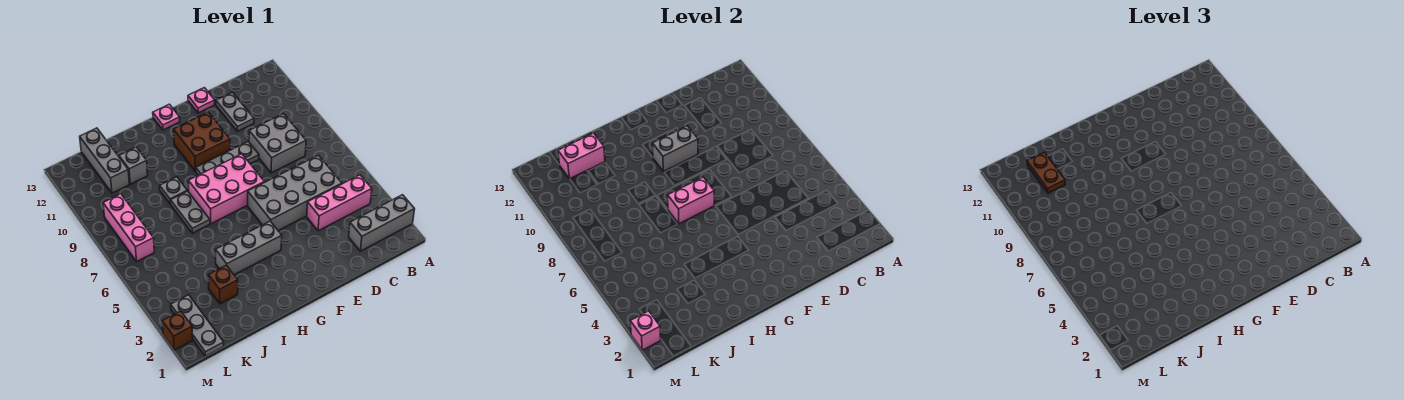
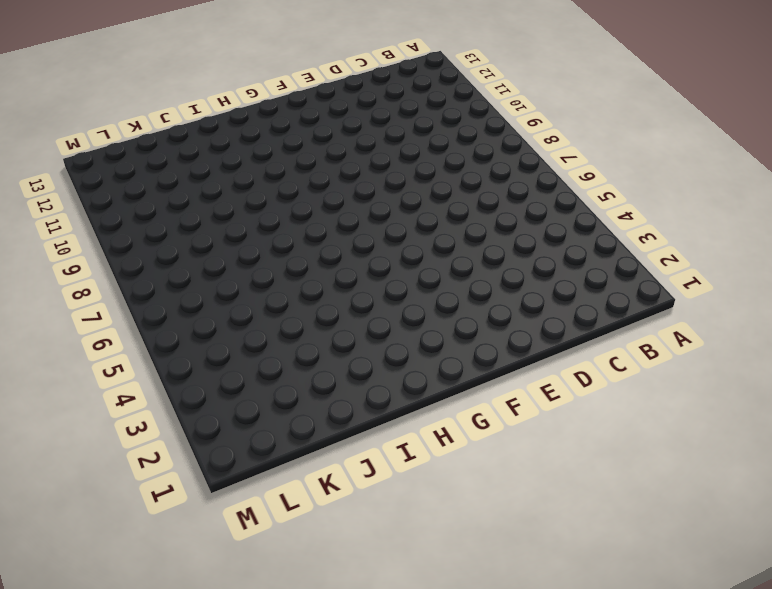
none -> grey 1x3 brick [349,195,415,251]
none -> pink 1x3 brick [307,175,372,231]
none -> grey 2x4 brick [248,155,342,231]

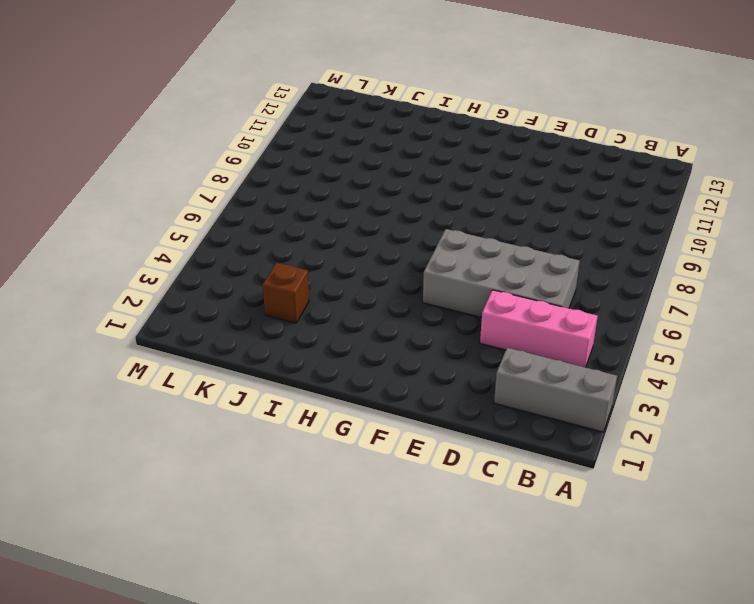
none -> grey 2x2 brick [249,114,306,173]
none -> grey 1x2 plate [216,92,254,131]
none -> grey 1x3 plate [196,142,259,175]

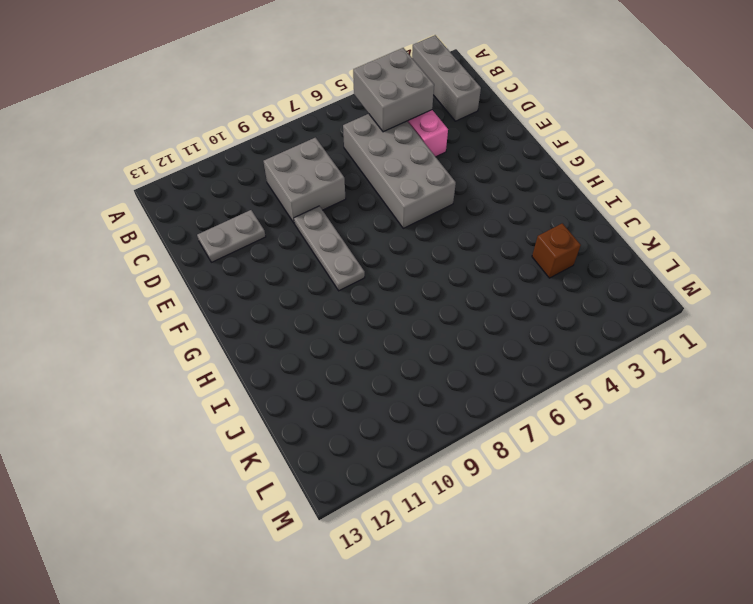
grey 2x2 brick [353,48,434,132] -> none
none -> pink 1x1 plate [188,88,215,113]
none -> pink 2x3 brick [188,154,264,224]
none -> brown 2x2 brick [174,112,230,171]

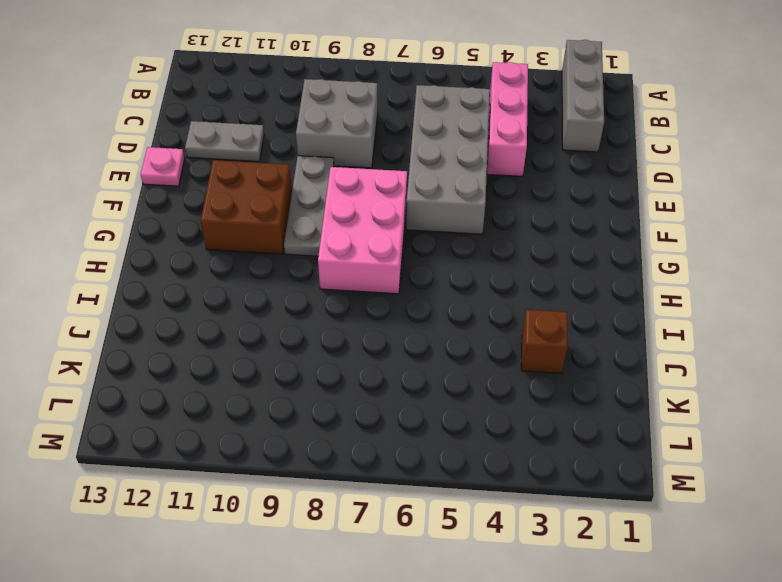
none -> grey 1x3 brick [216,221,282,275]
none -> pink 1x1 plate [153,104,180,130]
none -> grey 1x2 plate [171,191,210,233]

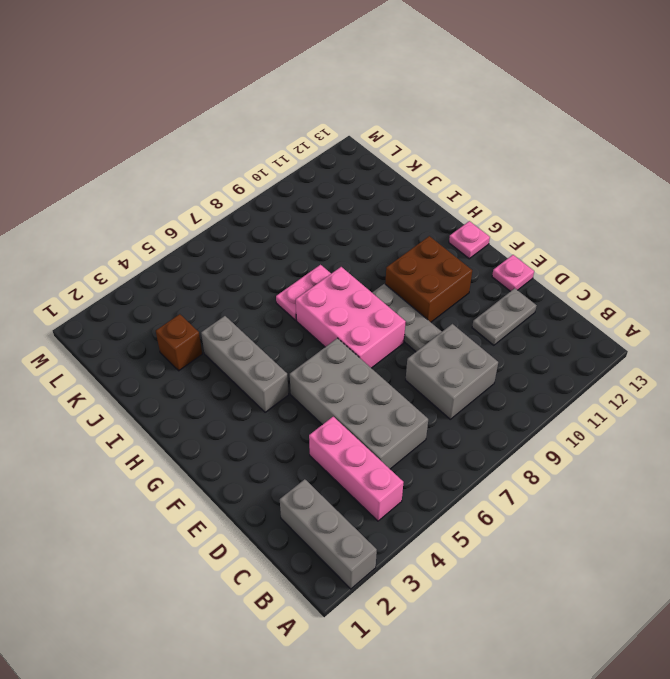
pink 1x2 plate [276,265,331,320] -> grey 1x2 plate [171,191,210,233]
none -> grey 1x1 plate [160,177,187,204]
none -> grey 1x1 brick [119,147,148,184]
none -> grey 1x3 brick [80,128,129,193]

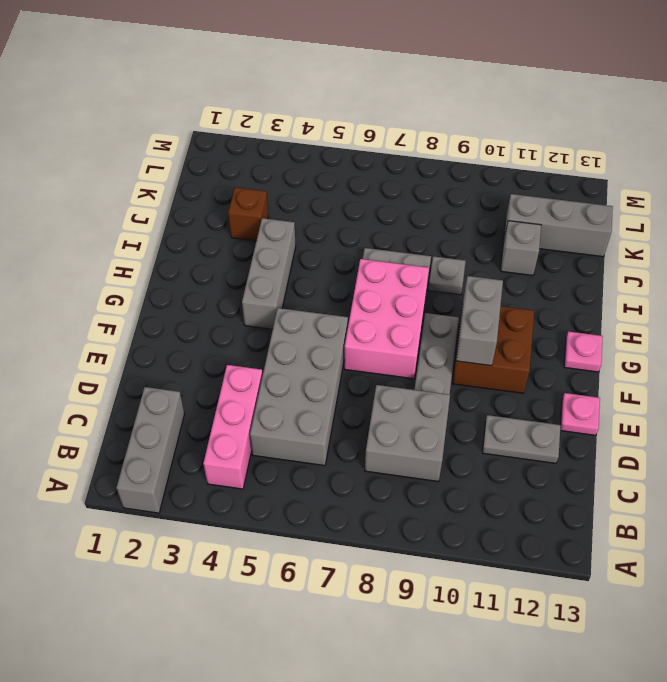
none -> grey 1x3 plate [171,295,224,356]
none -> pink 1x3 brick [103,194,154,261]
none -> brown 1x1 brick [162,311,193,350]

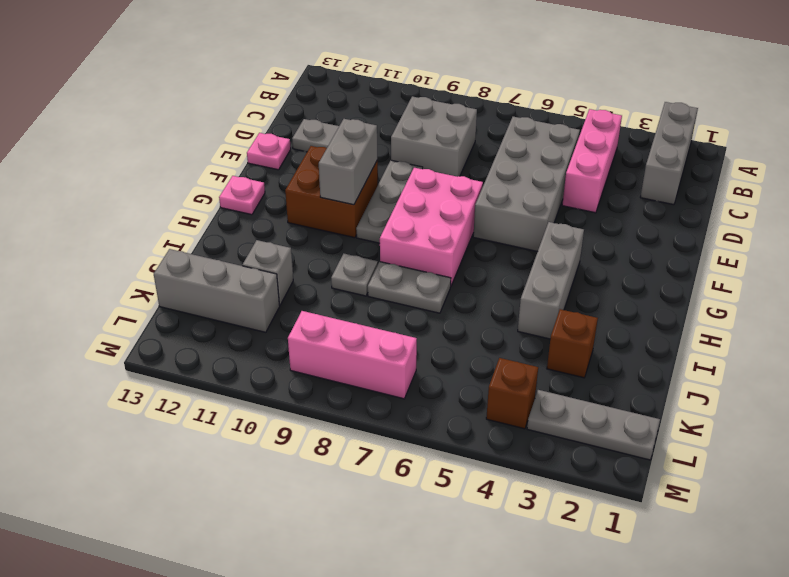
brown 1x1 brick [486,358,538,429] -> brown 1x1 brick moved to [162,311,193,350]
none -> pink 1x2 brick [668,177,714,224]
none -> pink 1x2 brick [558,133,605,179]
none -> pink 1x1 brick [630,311,661,350]

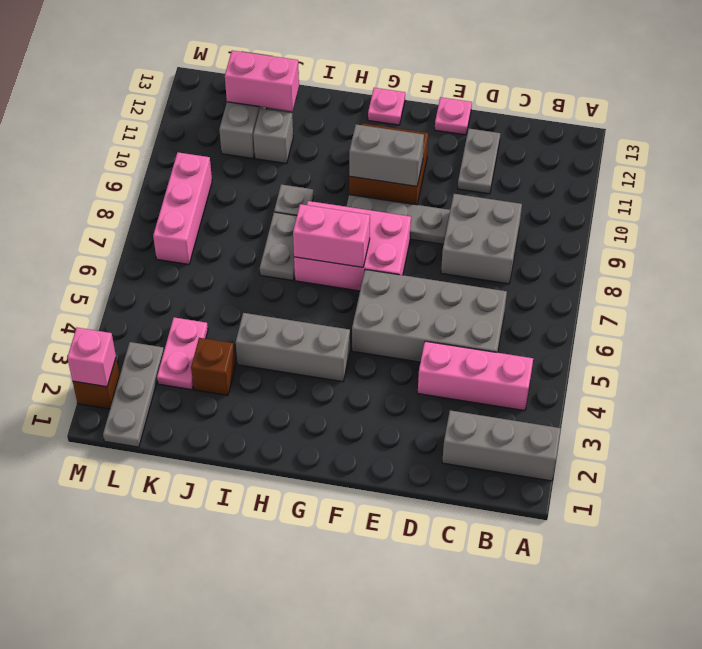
pink 1x2 plate [157,317,208,390] -> none
none -> brown 1x2 plate [1027,152,1065,193]

